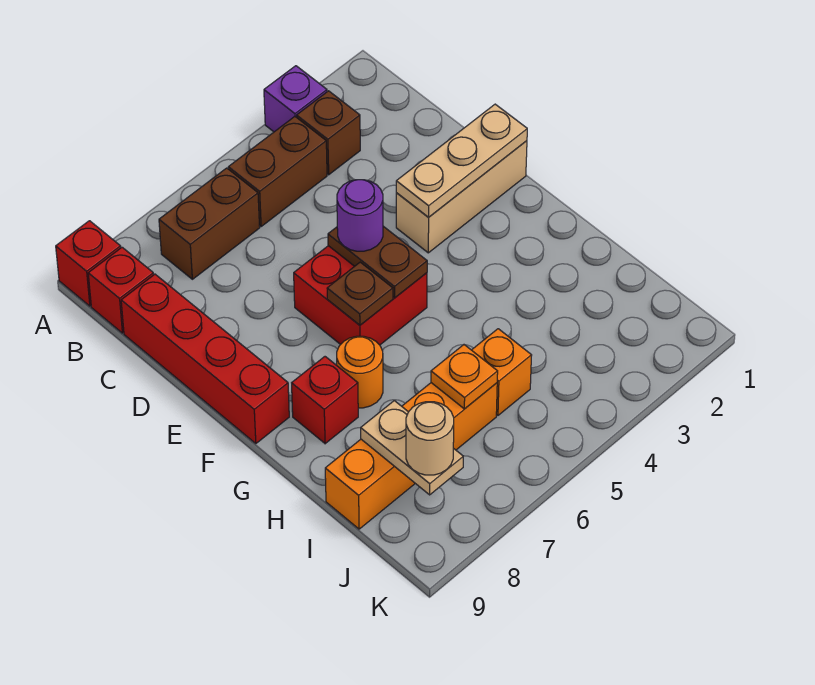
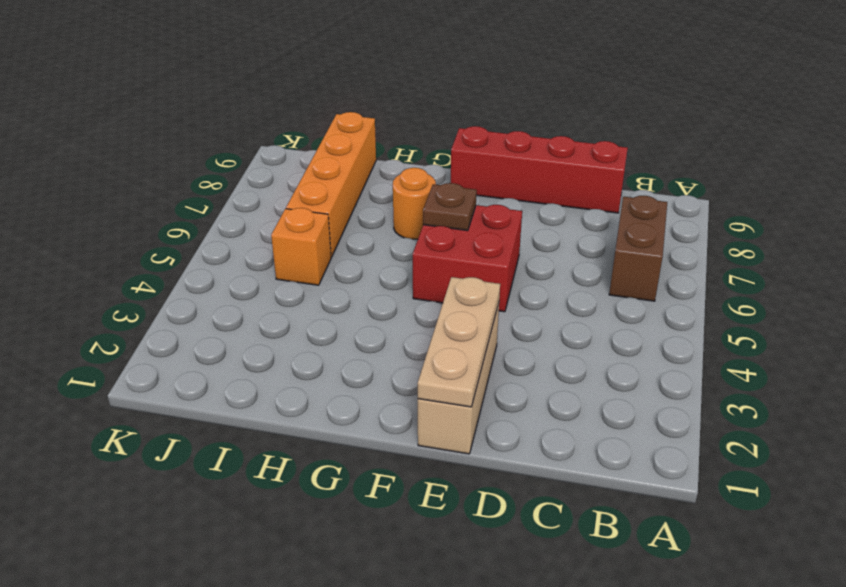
none -> purple 1x1 brick [264,66,327,132]
none -> red 1x1 brick [56,221,121,306]
none -> brown 1x1 brick [297,91,360,175]

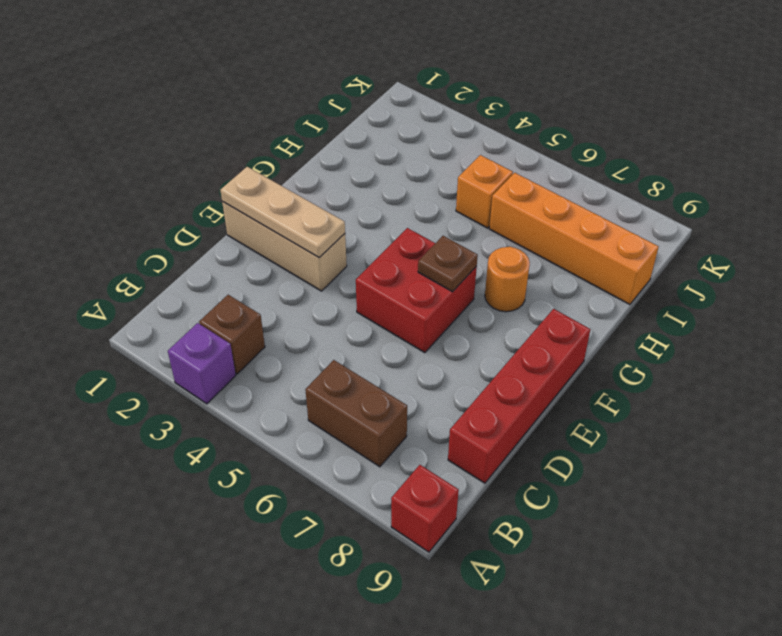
none -> brown 1x2 brick [228,117,327,226]
none -> red 1x1 brick [88,247,154,333]
none -> red 1x1 brick [292,357,358,444]

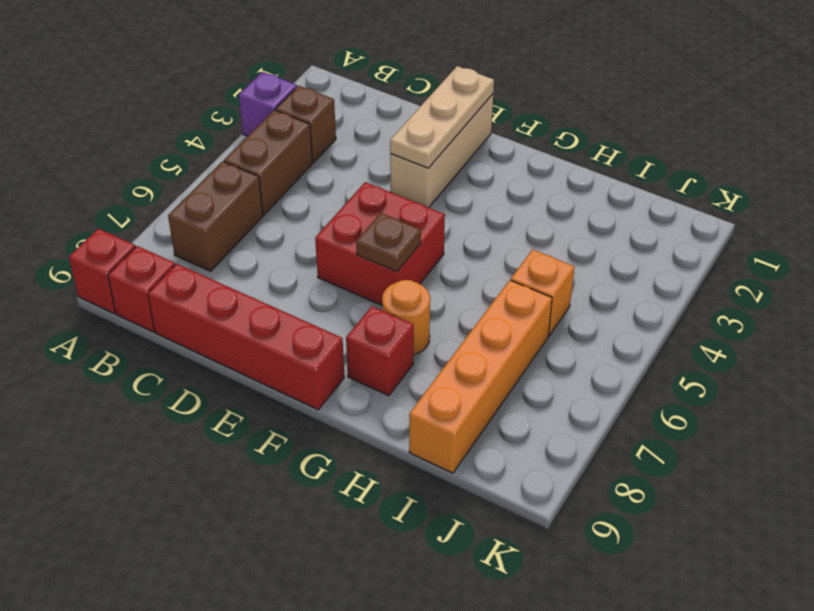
none -> brown 1x2 plate [328,226,427,298]
none -> orange 1x1 plate [431,345,498,409]
none -> tan 1x2 plate [361,401,463,495]

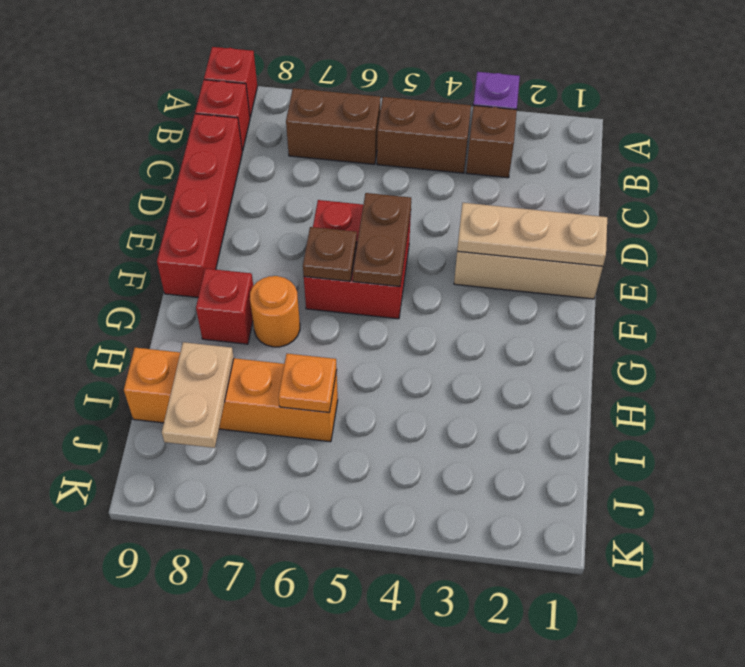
none -> orange 1x1 brick [472,329,532,415]
none -> purple 1x1 round brick [337,180,383,251]
none -> tan 1x1 round brick [406,402,454,475]

